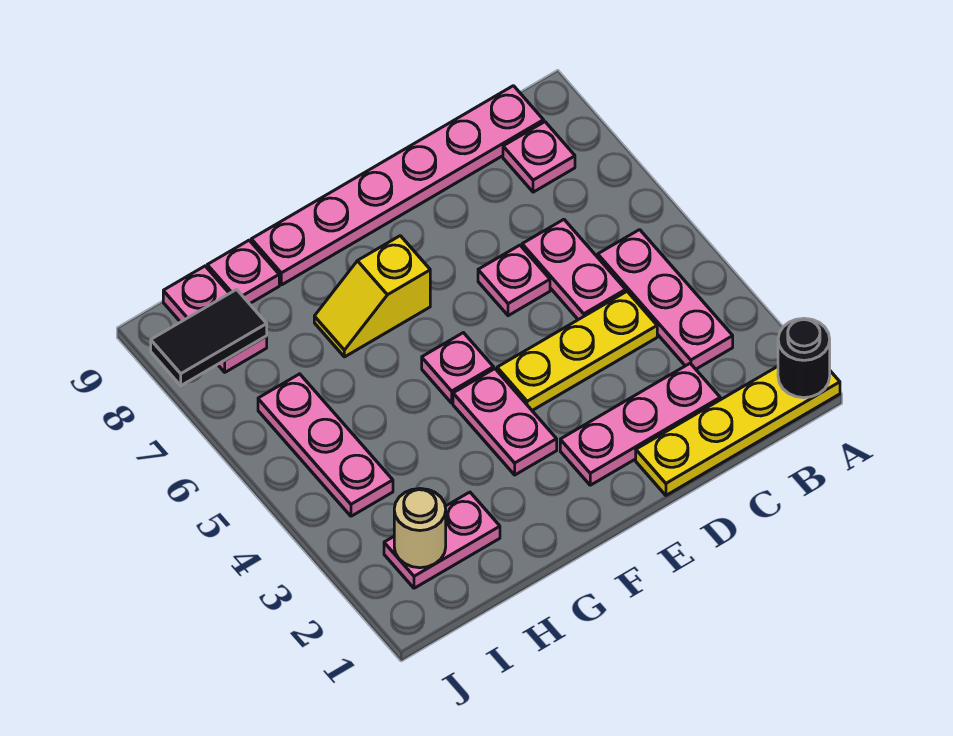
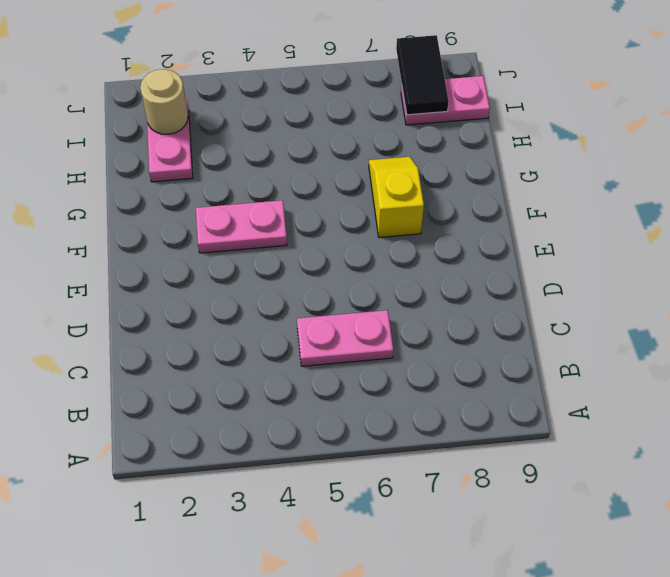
none -> yellow 1x4 plate [636,367,840,495]
none -> pink 1x3 plate [598,230,733,369]
none -> pink 1x1 plate [503,122,575,192]

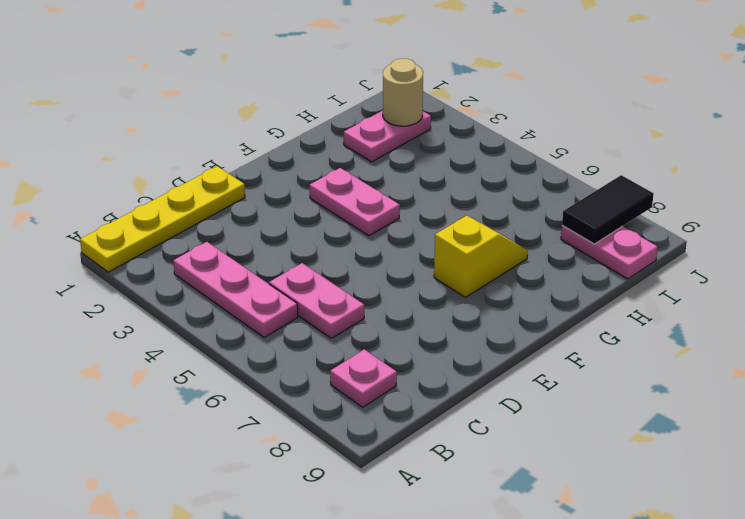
none -> pink 1x6 plate [251,86,544,285]
none -> pink 1x3 plate [560,363,720,485]
none -> yellow 1x3 plate [497,292,657,410]

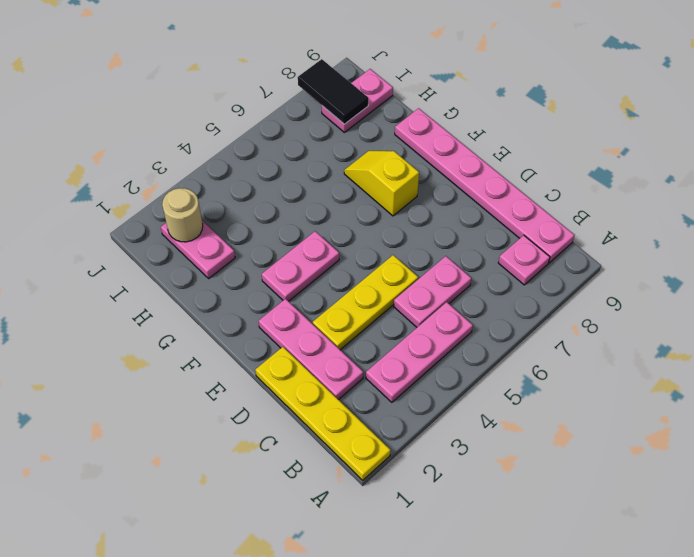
yellow 1x3 plate [313,255,418,350] -> yellow 1x3 plate turned to [497,292,657,410]
none -> pink 1x1 plate [478,245,550,316]
none -> pink 1x1 plate [422,333,494,403]
none -> pink 1x1 plate [207,240,279,304]

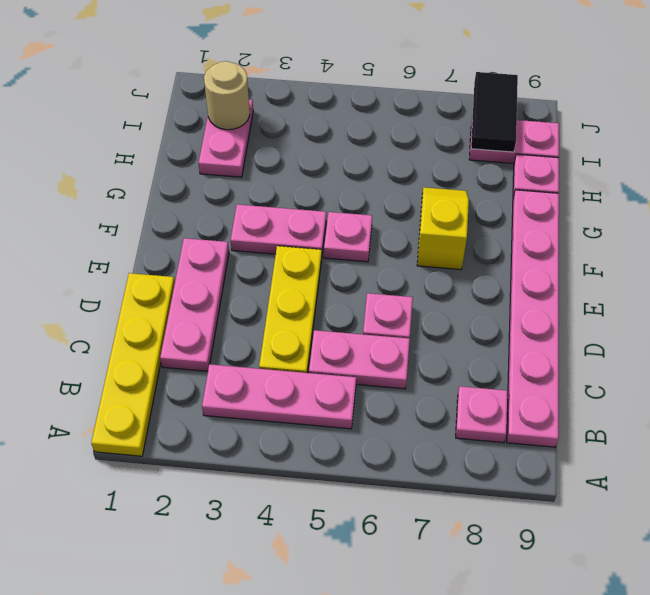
none -> pink 1x3 plate [258,374,393,516]
none -> black 1x1 round brick [778,318,830,398]

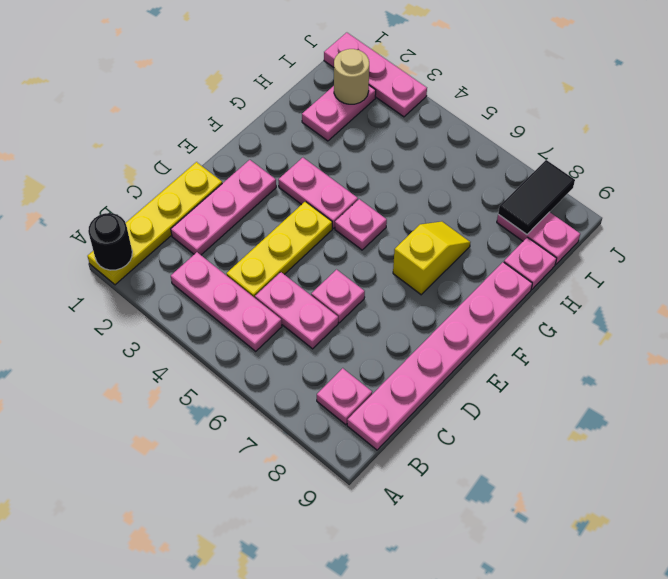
pink 1x3 plate [324,33,427,117] -> pink 1x3 plate moved to [258,374,393,516]

